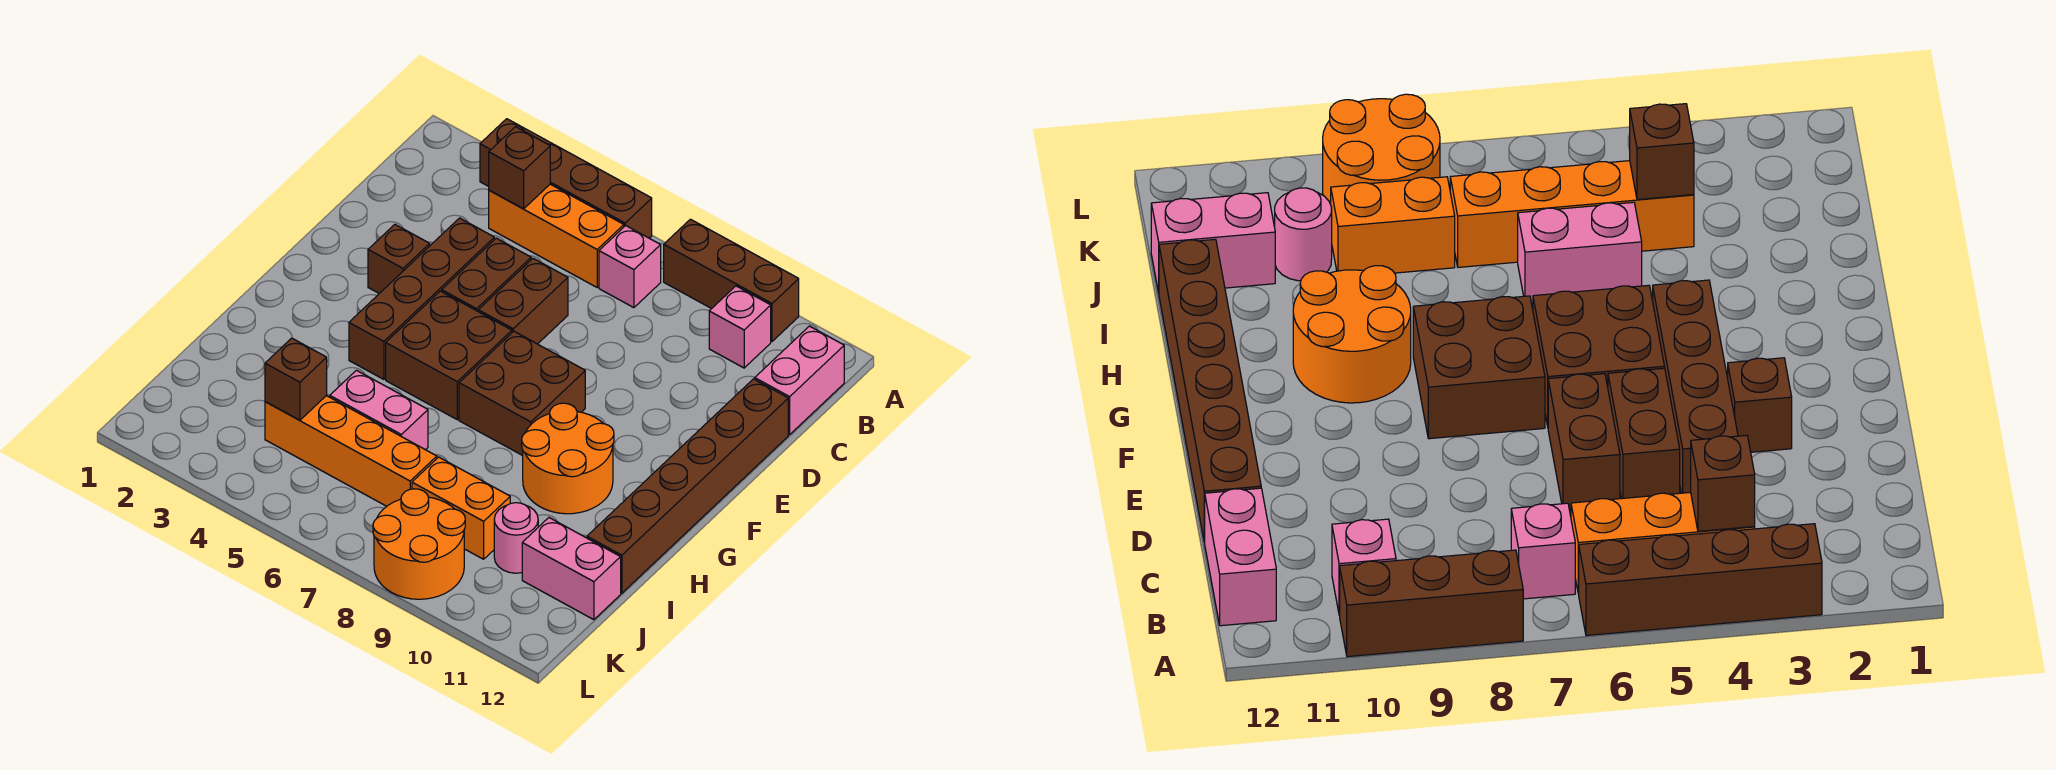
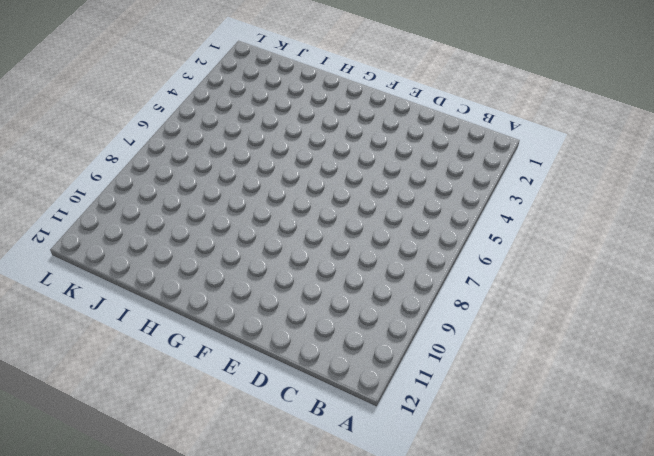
none -> brown 1x4 brick [480,119,652,238]
none -> brown 1x3 brick [664,219,799,341]
none -> orange 1x3 brick [489,184,624,287]

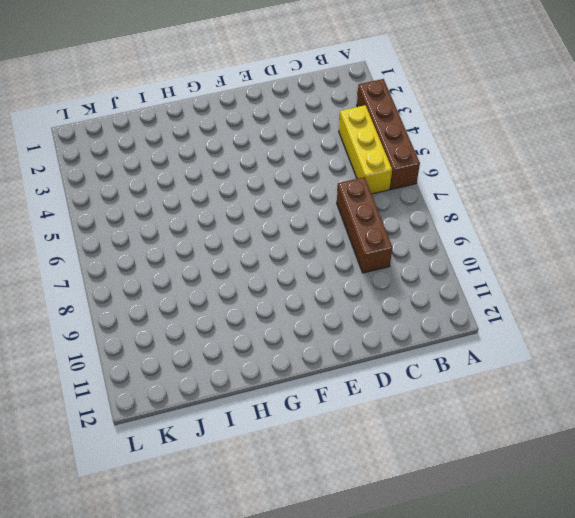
yellow 1x3 brick [339,105,392,194] -> orange 1x3 brick [489,184,624,287]
brown 1x3 brick [337,177,392,273] -> brown 1x3 brick moved to [664,219,799,341]
none -> pink 1x1 brick [599,226,661,308]
none -> pink 1x1 brick [709,286,771,368]
none -> pink 1x2 brick [755,326,844,435]

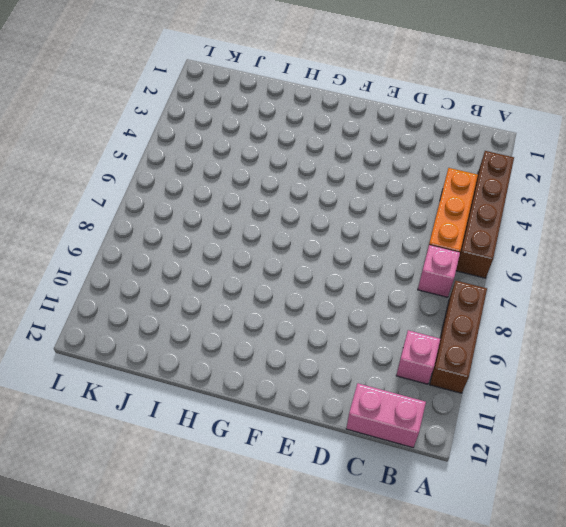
none -> brown 1x4 brick [349,218,494,379]
none -> brown 1x2 brick [442,238,531,311]
none -> brown 1x2 brick [478,258,568,344]

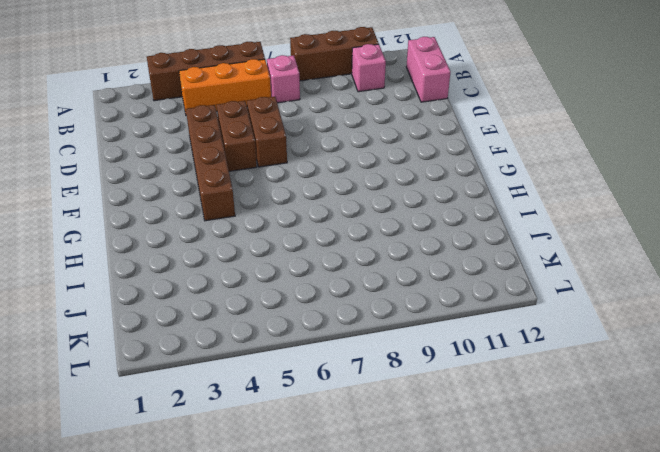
none -> brown 1x6 brick [587,379,788,593]
none -> brown 1x1 brick [368,224,430,294]
none -> brown 2x2 brick [386,291,512,419]

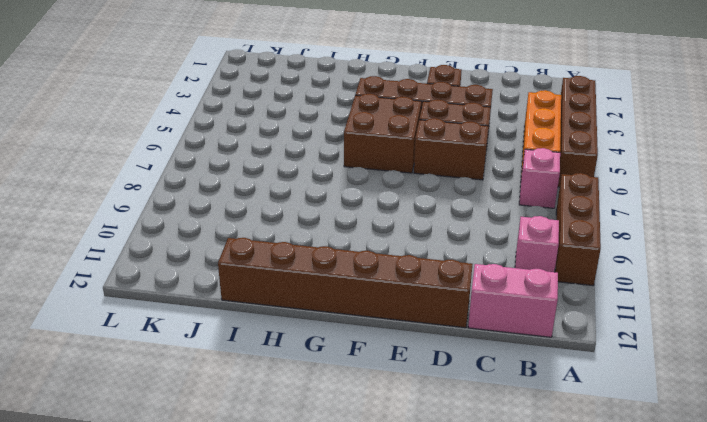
none -> brown 2x2 brick [459,331,585,456]
none -> orange 2x2 round brick [522,403,614,514]
none -> pink 1x2 brick [330,370,428,450]

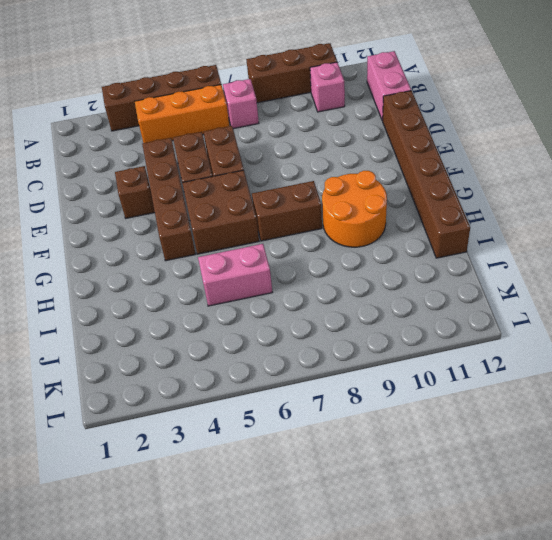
brown 1x2 brick [252,181,322,241] -> brown 2x2 brick [459,331,585,456]
none -> orange 1x4 brick [265,396,437,506]
none -> orange 1x2 brick [412,457,510,559]
none -> pink 1x1 round brick [494,503,538,573]

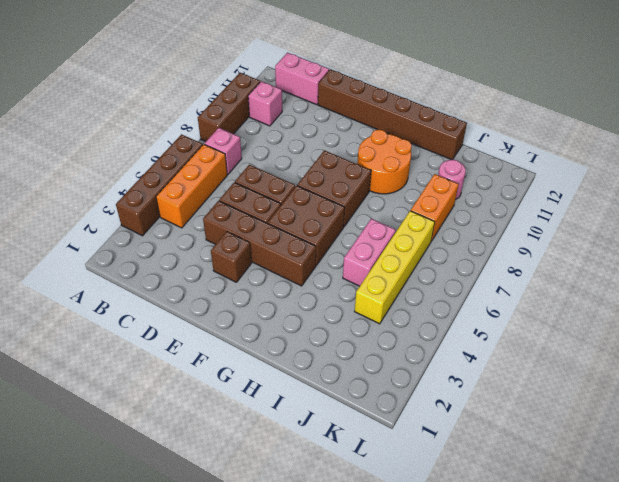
yellow 1x4 brick [355,211,435,324] -> orange 1x4 brick [265,396,437,506]
none -> pink 1x2 brick [522,518,621,620]
none -> orange 2x2 round brick [373,489,465,599]
none -> brown 1x1 brick [489,127,550,209]

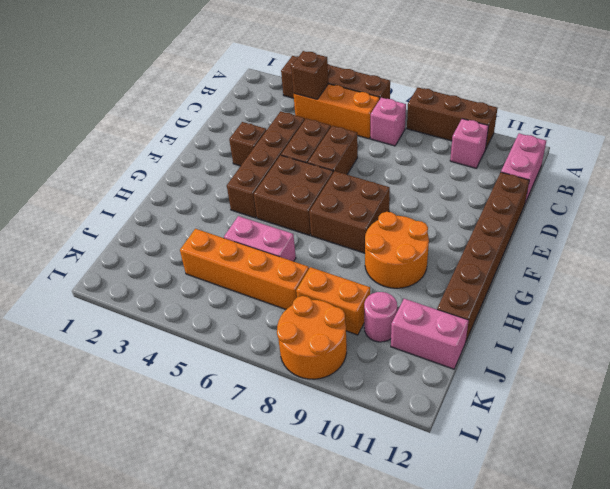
none -> brown 1x1 brick [265,338,327,420]

